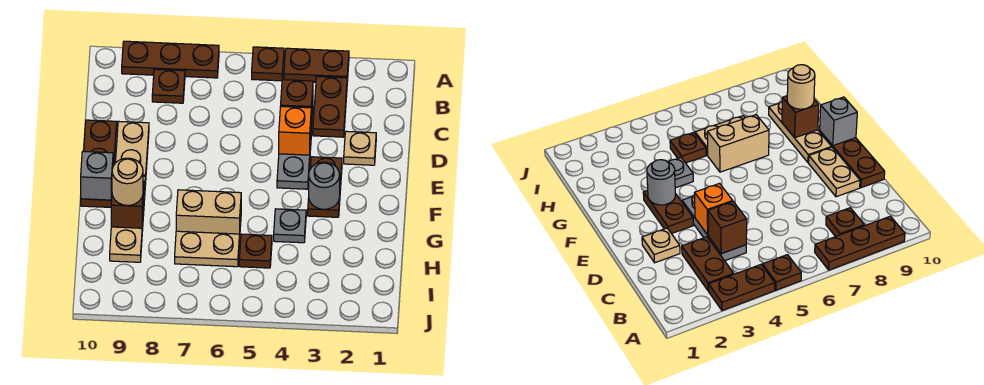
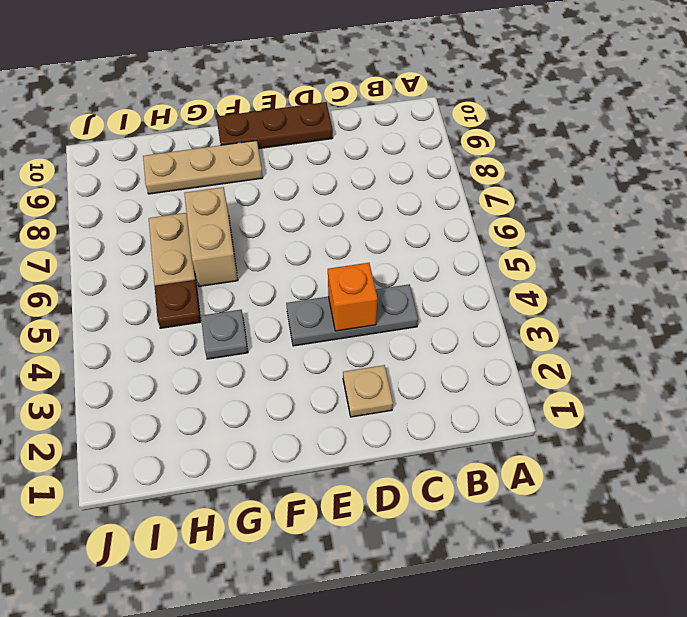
none -> brown 1x2 plate [284,48,349,82]
none -> brown 1x1 plate [252,47,284,81]
none -> brown 1x3 plate [122,41,219,78]

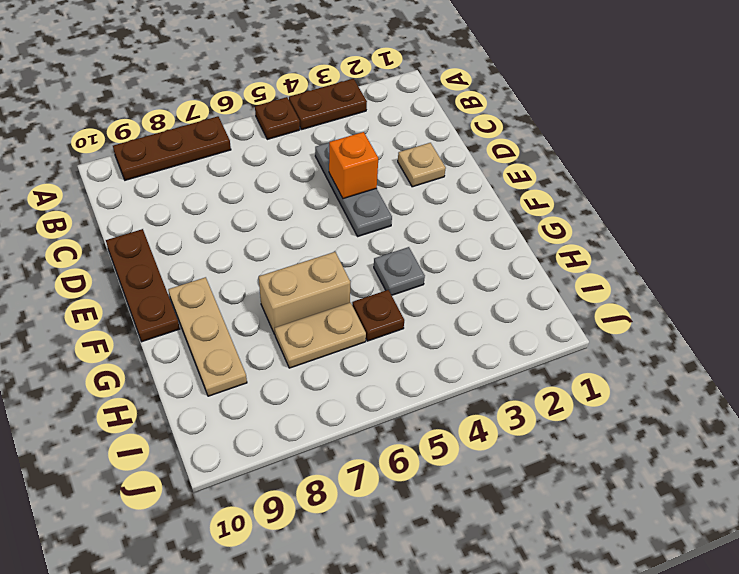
none -> brown 1x2 plate [313,77,347,137]
none -> brown 1x1 plate [152,69,185,103]
none -> tan 1x2 plate [115,121,149,176]

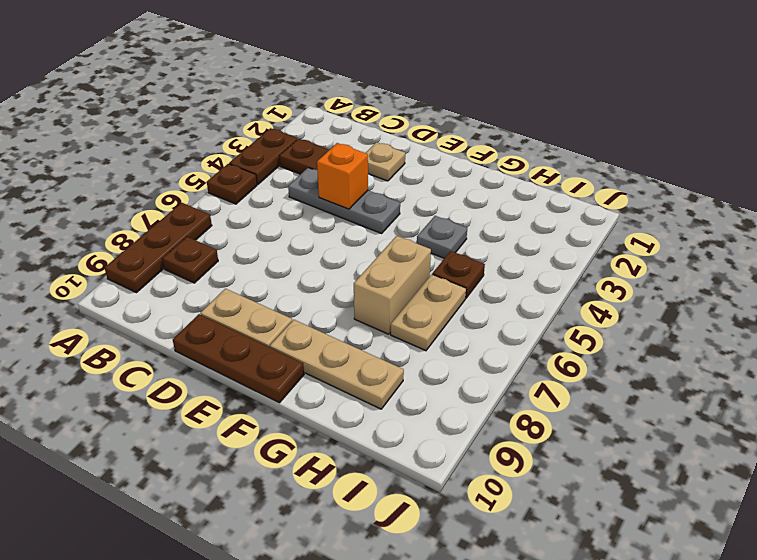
none -> brown 1x2 plate [308,157,342,217]
none -> brown 1x1 brick [281,80,313,127]
none -> grey 1x1 round brick [309,162,340,209]

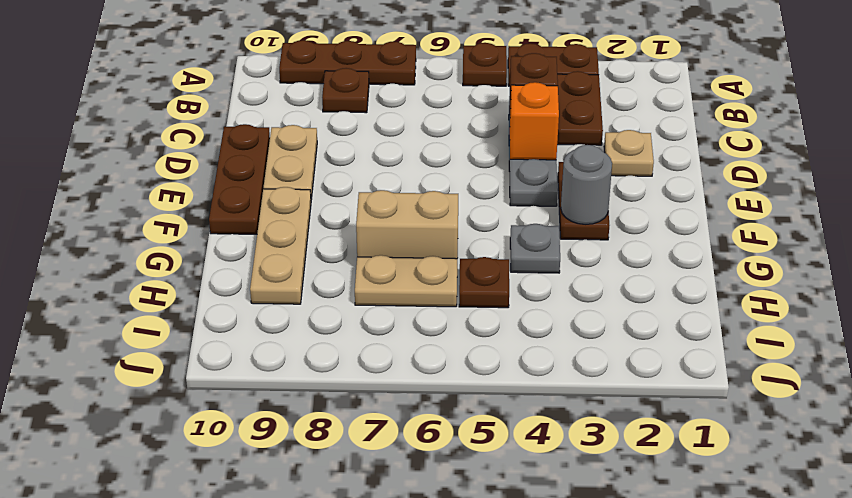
none -> grey 1x1 brick [81,151,113,200]
none -> brown 1x1 brick [111,181,144,228]
none -> tan 1x1 round brick [112,158,143,206]

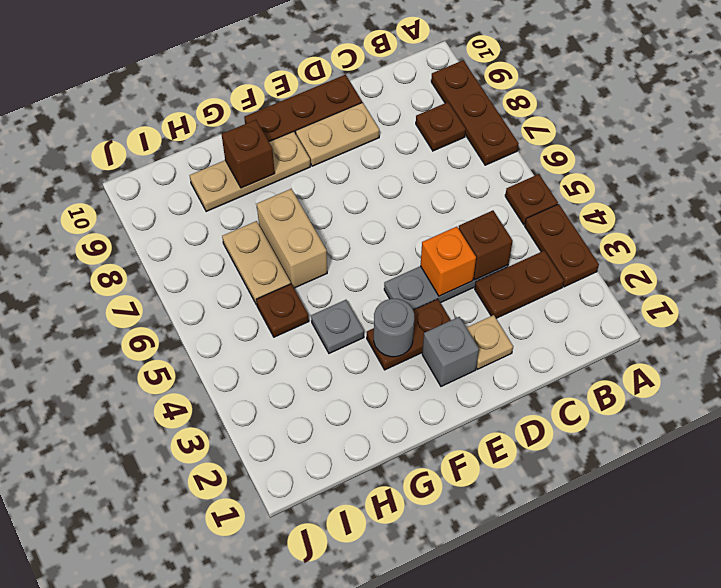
grey 1x1 brick [422,317,479,386] -> grey 1x1 brick moved to [81,151,113,200]
none -> tan 1x1 round brick [112,158,143,206]

